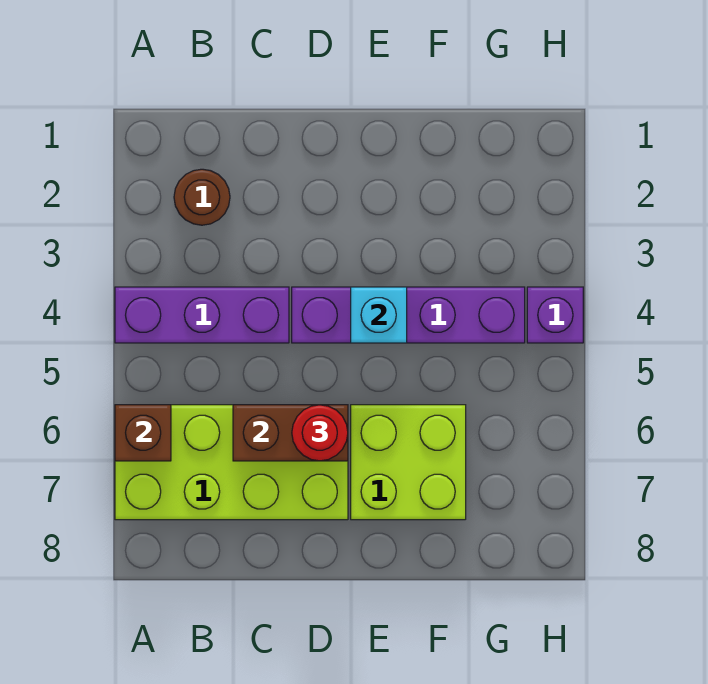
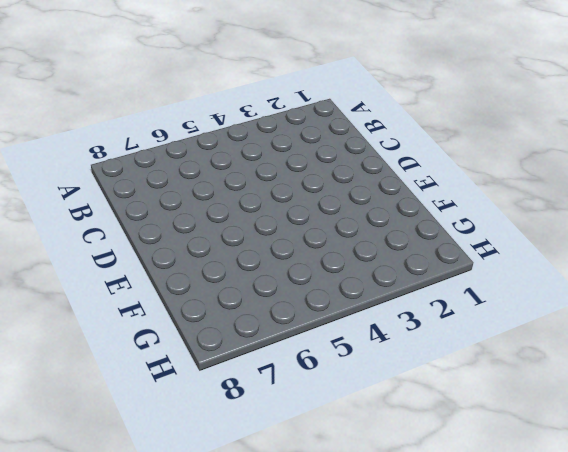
none -> purple 1x3 brick [115,287,289,343]
none -> lime 2x4 brick [115,405,348,520]

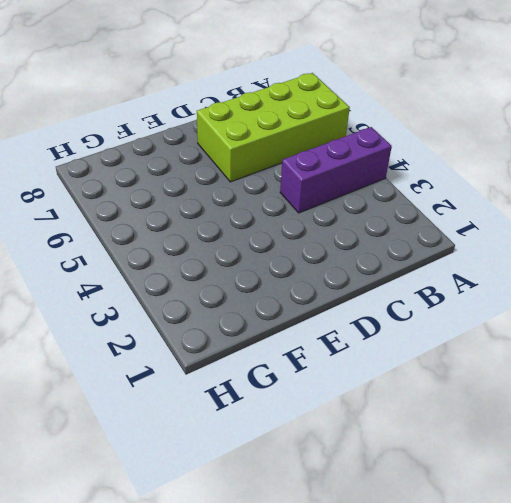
none -> brown 1x1 round brick [174,169,230,225]
none -> purple 1x4 brick [292,287,525,343]

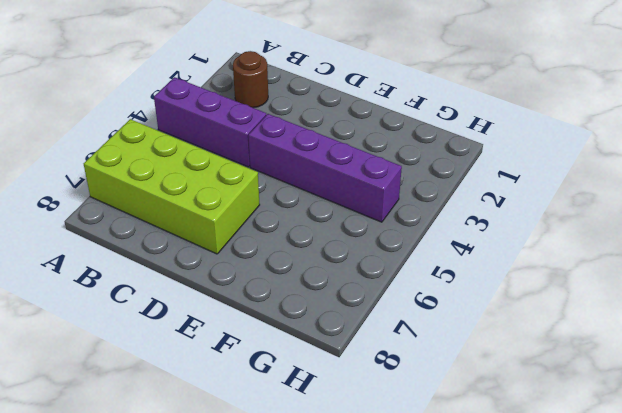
none -> lime 2x2 brick [351,405,466,520]
none -> purple 1x1 brick [527,287,583,343]

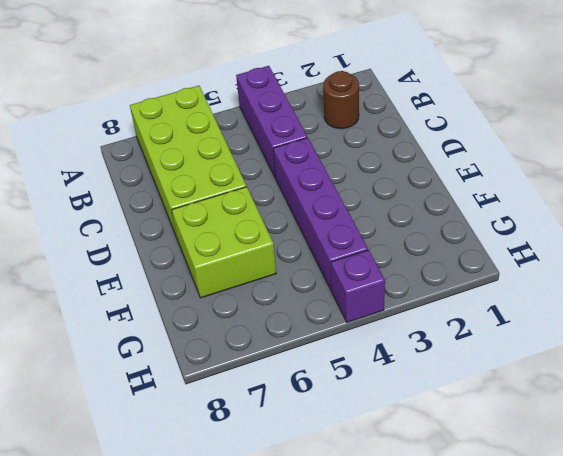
none -> brown 1x1 brick [115,405,171,461]
none -> brown 1x2 brick [233,405,348,461]

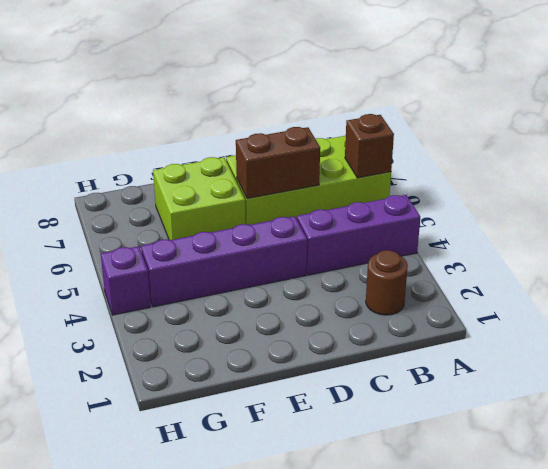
none -> cyan 1x1 brick [351,287,407,343]
none -> red 1x1 round brick [292,405,348,461]

